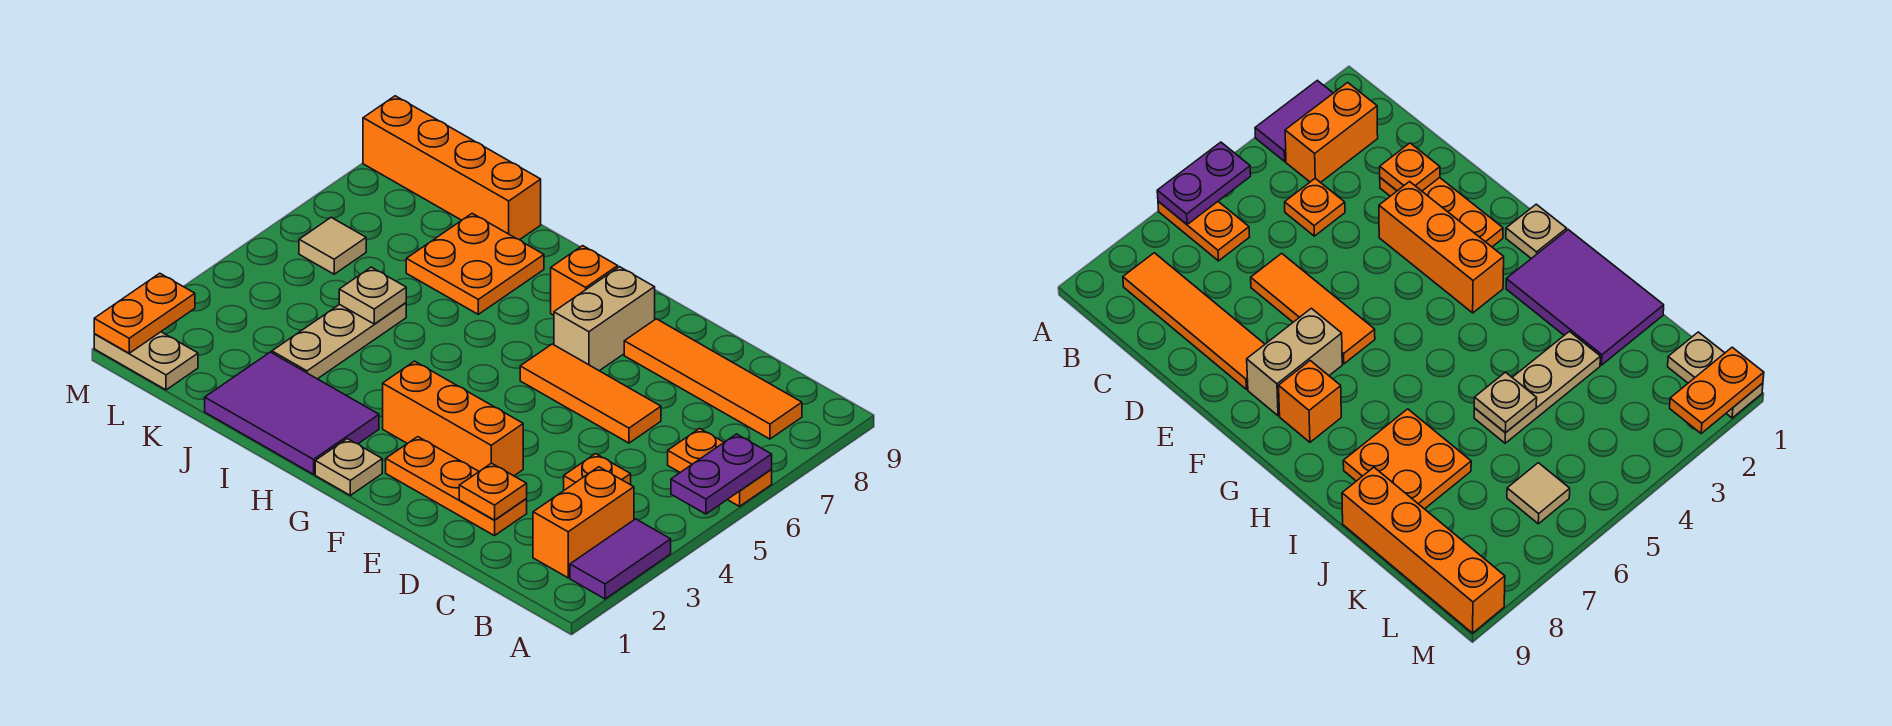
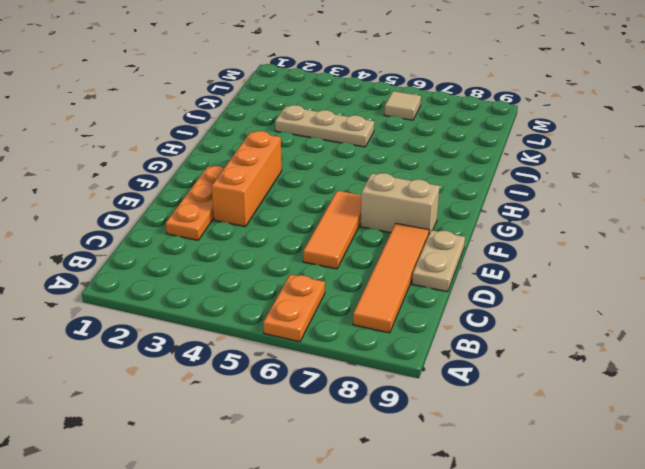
tan 1x2 plate [412,230,465,292] -> tan 1x2 plate moved to [94,332,198,390]
none -> purple 1x2 tile [570,519,671,599]
none -> orange 1x2 brick [533,467,634,578]
none -> orange 1x1 plate [564,454,631,490]

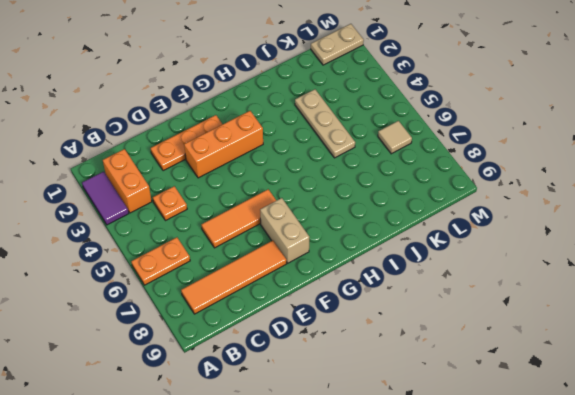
none -> tan 1x1 plate [315,439,382,495]
none -> orange 1x1 brick [551,246,618,315]
none -> purple 2x3 tile [205,352,379,474]

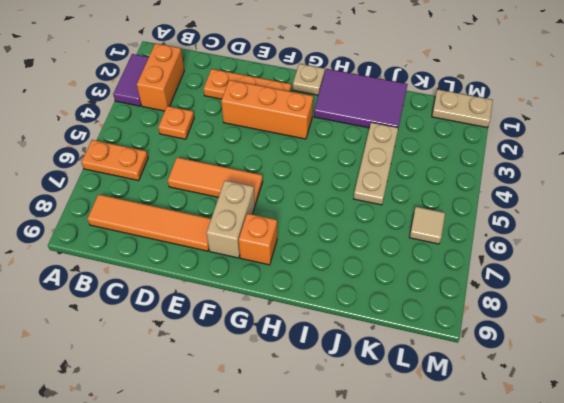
none -> orange 2x2 plate [406,213,544,314]
none -> orange 1x4 brick [363,96,541,240]
none -> purple 1x2 plate [671,434,772,514]

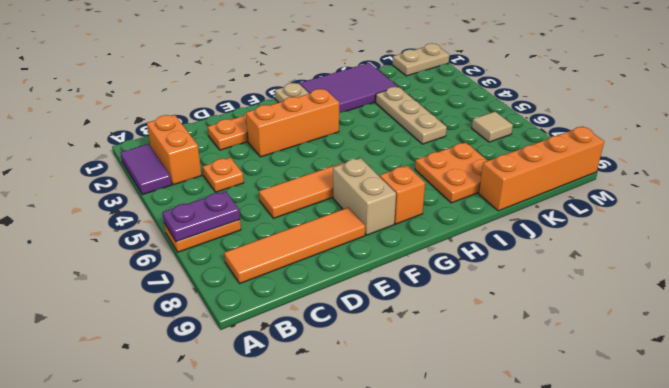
purple 1x2 plate [162,191,240,242] -> purple 1x2 plate turned to [671,434,772,514]
none -> orange 1x1 plate [459,463,527,520]
none -> tan 1x1 plate [339,267,406,324]
none -> orange 1x2 plate [94,273,195,353]

